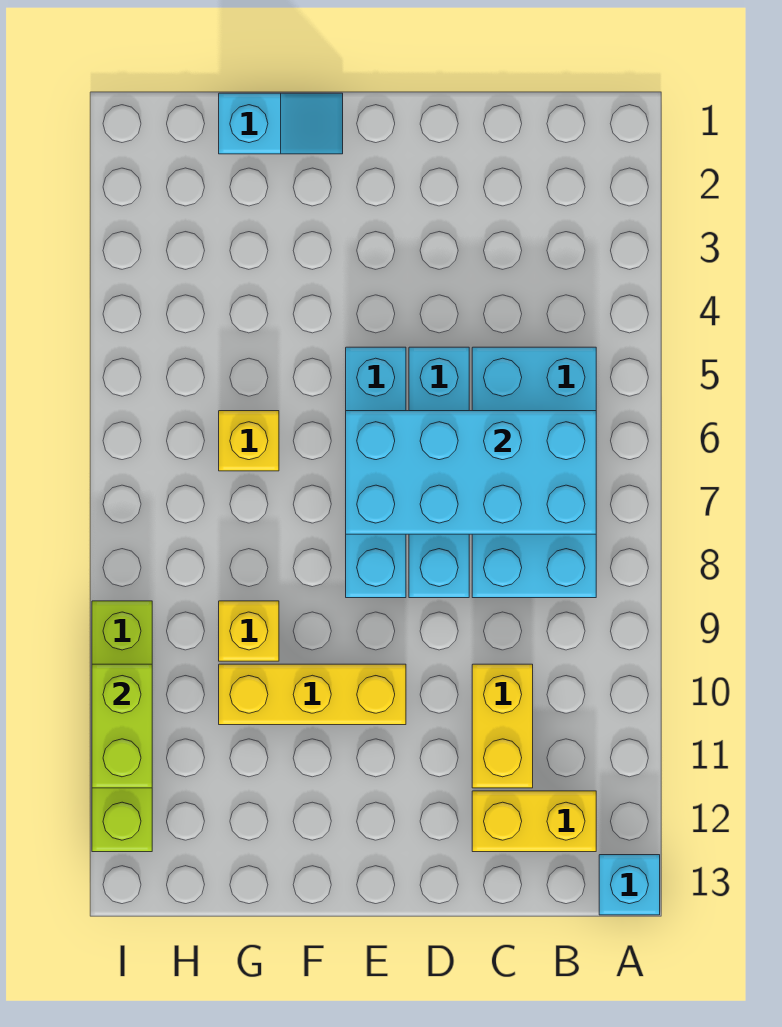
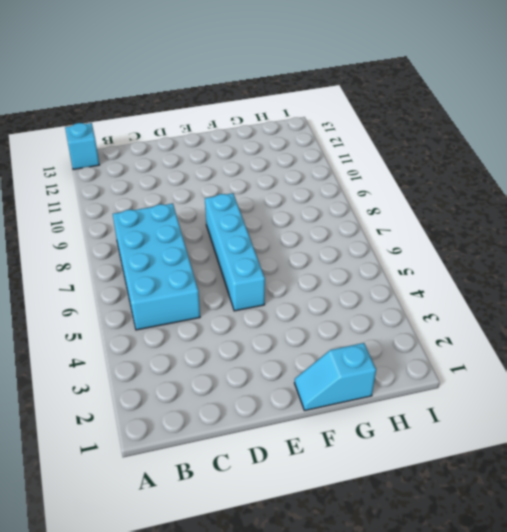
none -> yellow 1x2 brick [472,791,596,852]
none -> yellow 1x2 brick [472,664,533,788]
none -> cyan 1x4 brick [409,347,469,598]

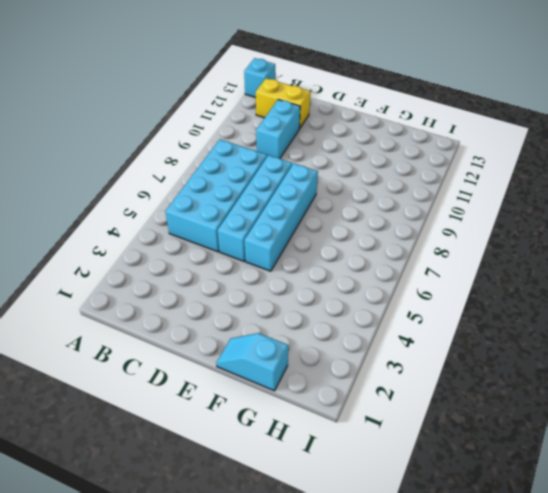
cyan 1x2 brick [256,100,300,158] -> yellow 1x2 brick [472,664,533,788]
none -> yellow 1x3 brick [219,664,406,725]
none -> yellow 1x1 brick [219,411,279,471]
none -> yellow 1x1 brick [219,601,279,661]

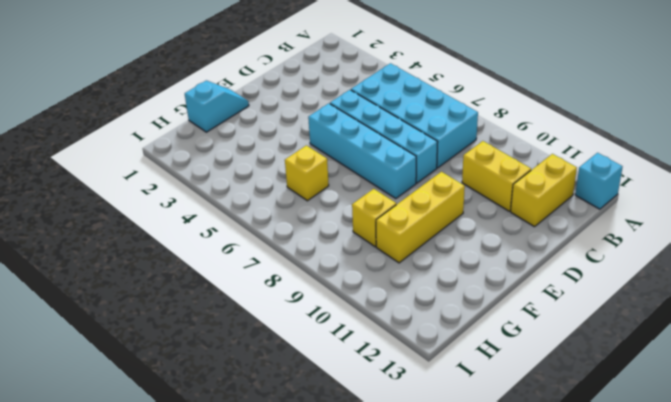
none -> lime 1x4 brick [92,601,152,852]
none -> cyan 2x4 brick [346,411,596,534]
none -> lime 1x2 brick [92,664,152,788]

